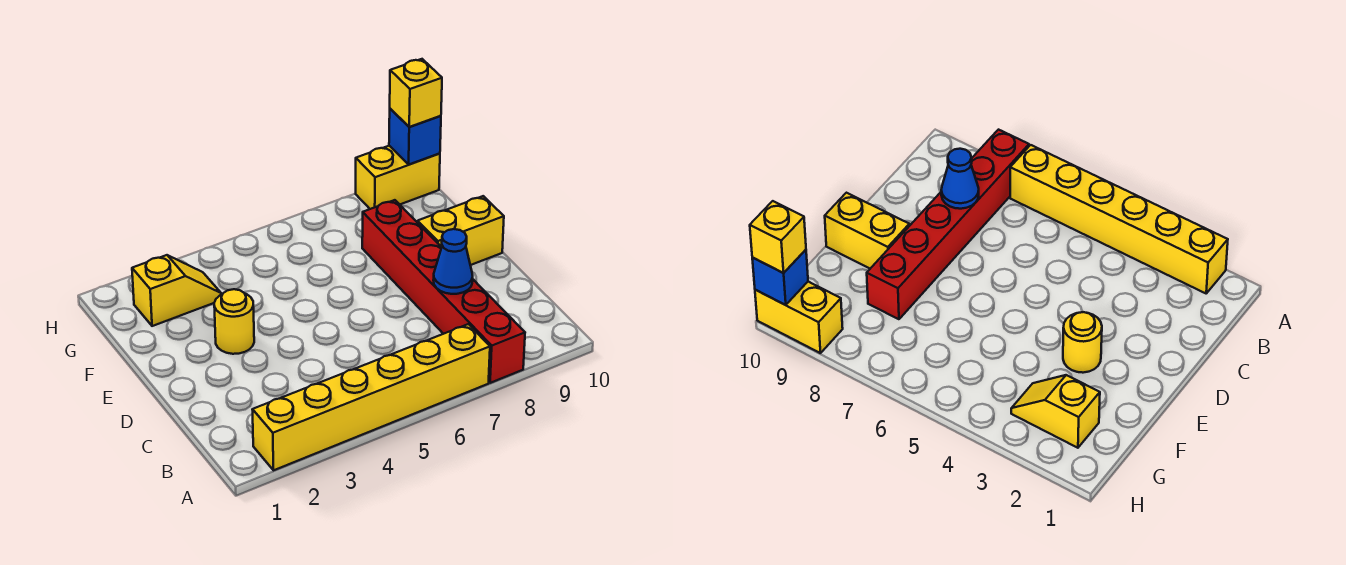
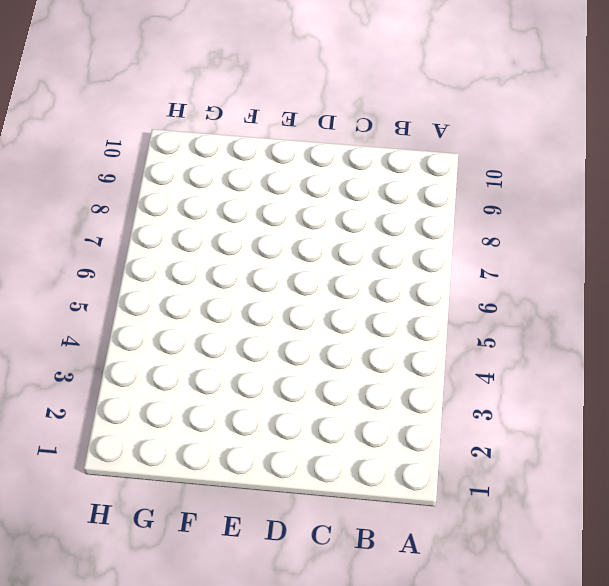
none -> yellow 1x6 brick [252,324,490,470]
none -> red 1x6 brick [362,200,525,383]

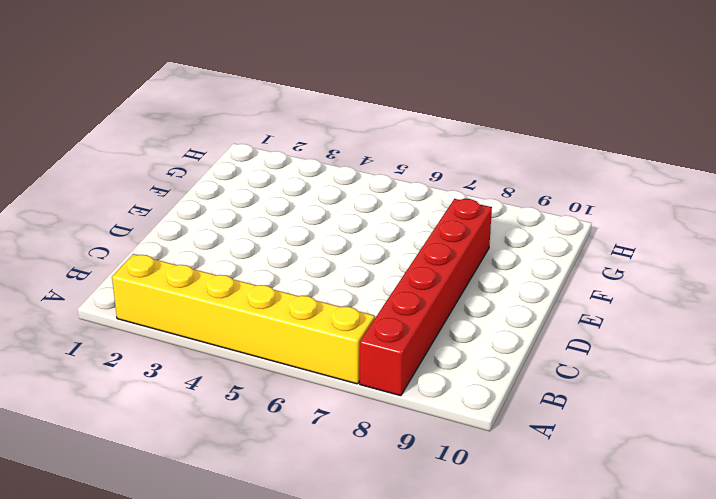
none -> yellow 1x1 round brick [214,289,254,354]
none -> yellow 1x2 brick [418,196,504,265]

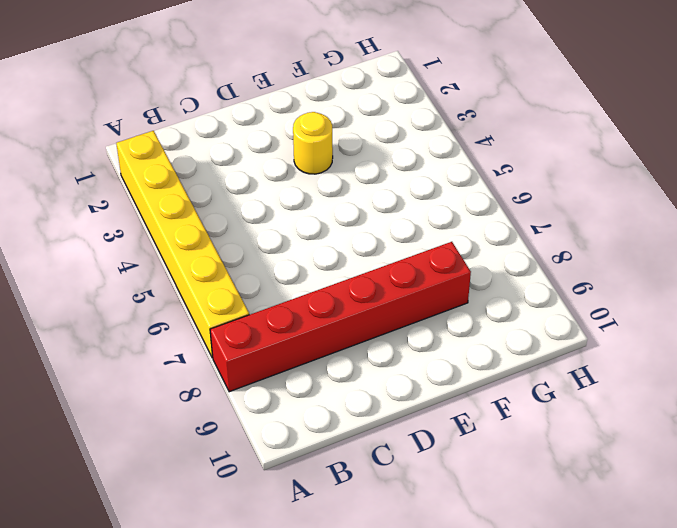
none -> yellow 1x2 brick [418,196,504,265]
none -> yellow 1x2 slope [132,255,221,326]

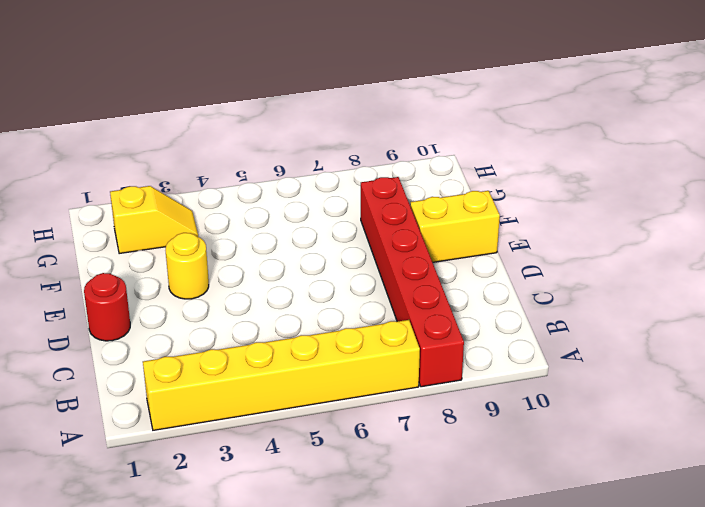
red 1x1 round brick [84,273,130,341] -> none
none -> yellow 1x2 brick [356,146,440,209]
none -> blue 1x1 cone [433,229,473,294]

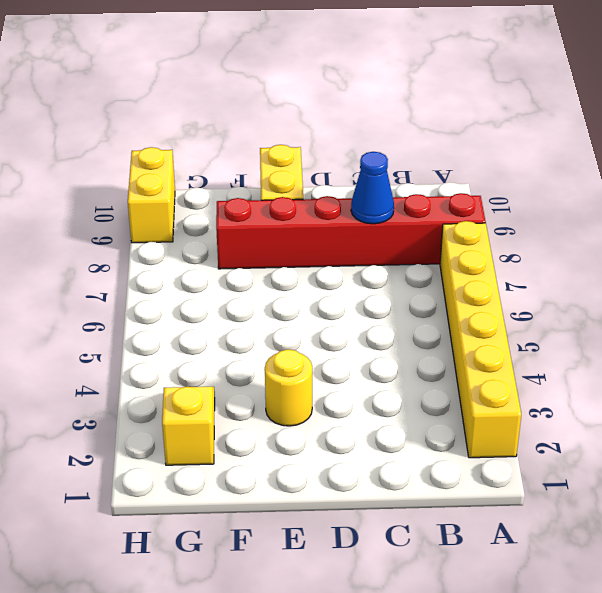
none -> blue 1x1 brick [389,109,441,165]
none -> yellow 1x1 brick [390,59,442,127]

